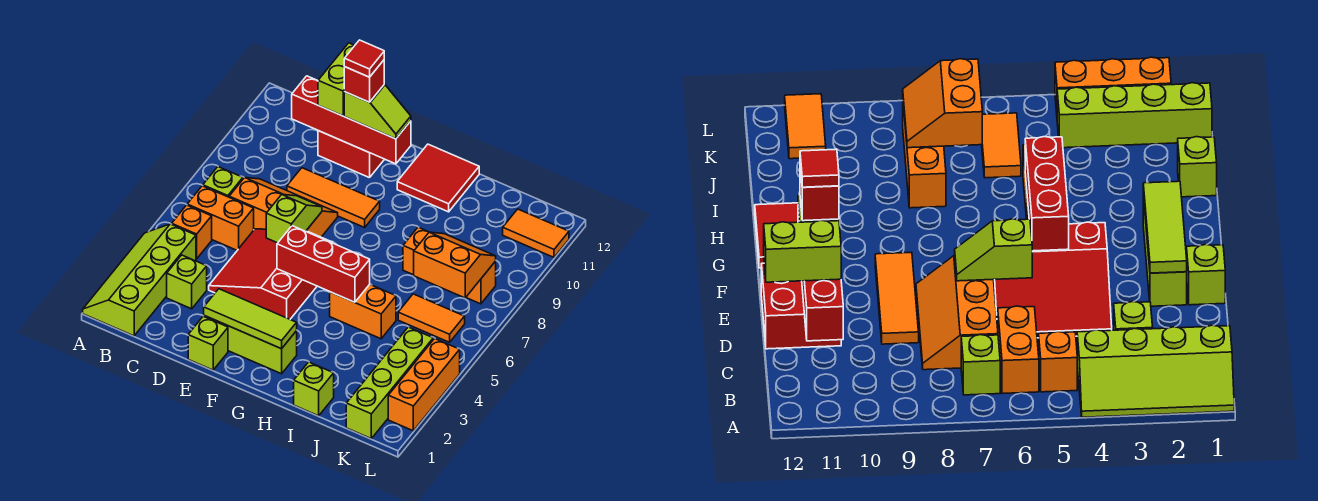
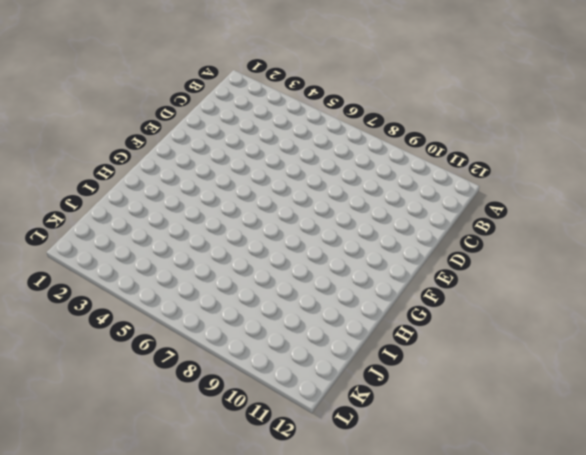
none -> lime 2x4 slope [83,224,196,336]
none -> orange 1x1 brick [172,205,212,259]
none -> orange 1x2 brick [187,186,254,250]

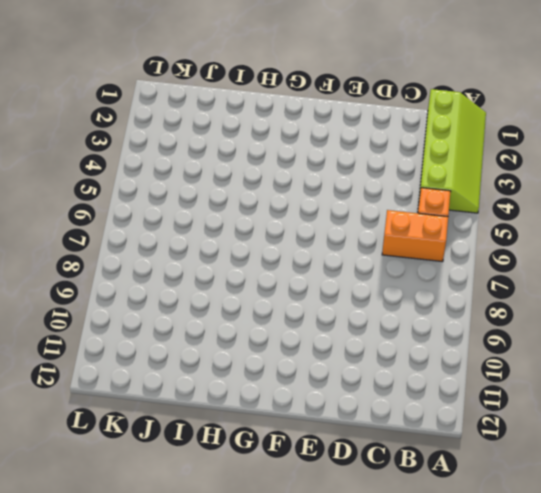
none -> lime 1x1 brick [203,167,243,197]
none -> lime 1x1 brick [167,255,207,309]
none -> orange 2x3 slope [229,177,338,237]

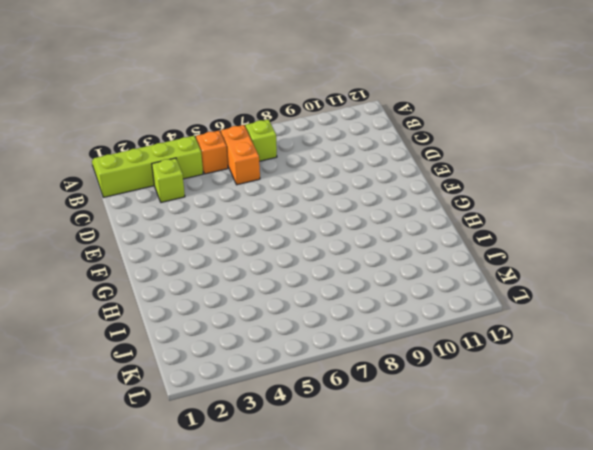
none -> orange 2x3 slope [229,177,338,237]
none -> red 3x3 slope [209,229,333,319]
none -> orange 1x3 tile [287,168,380,227]

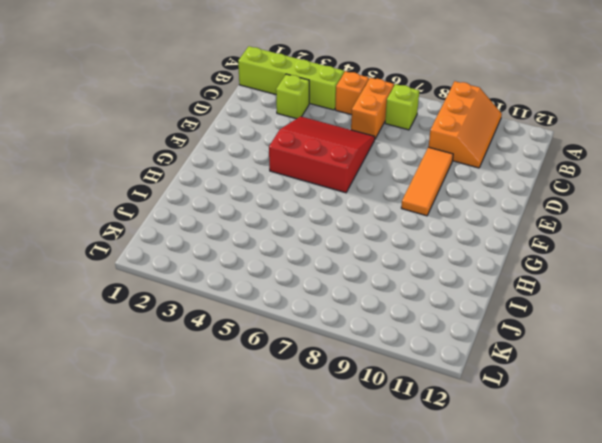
orange 2x3 slope [429,81,502,168] -> orange 2x3 slope moved to [229,177,338,237]
none -> red 2x2 brick [318,131,384,178]
none -> lime 1x1 brick [188,316,228,370]
none -> lime 1x3 brick [204,316,297,374]

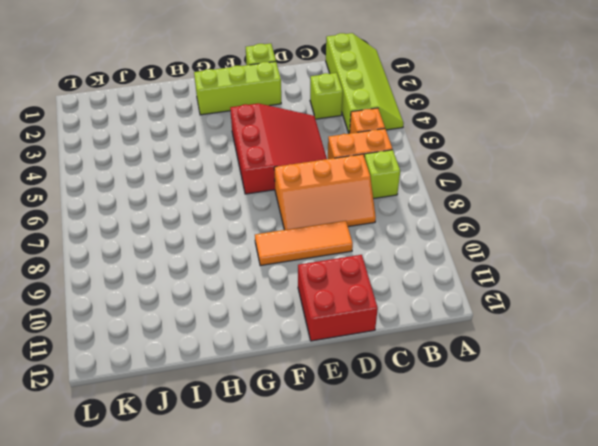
none -> red 2x2 tile [397,144,479,212]
none -> orange 1x2 brick [330,284,396,339]
none -> lime 1x1 brick [294,362,334,416]

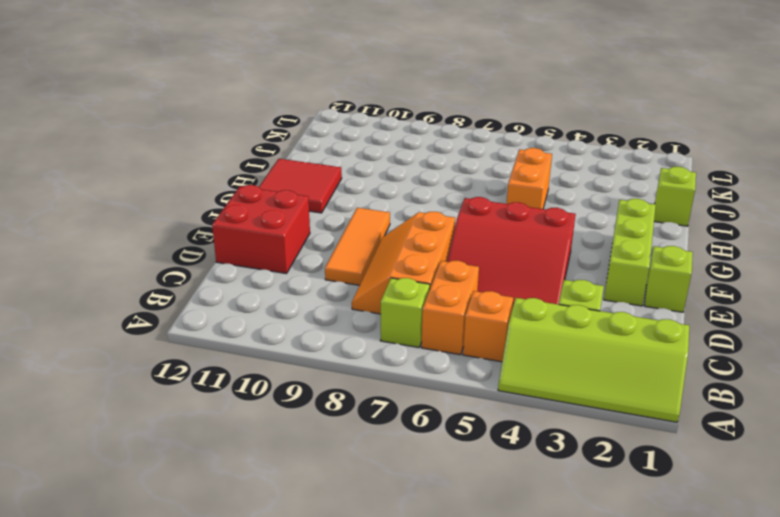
none -> orange 1x3 brick [403,227,496,304]
none -> orange 1x2 tile [398,294,465,342]
none -> lime 1x4 brick [346,327,433,438]

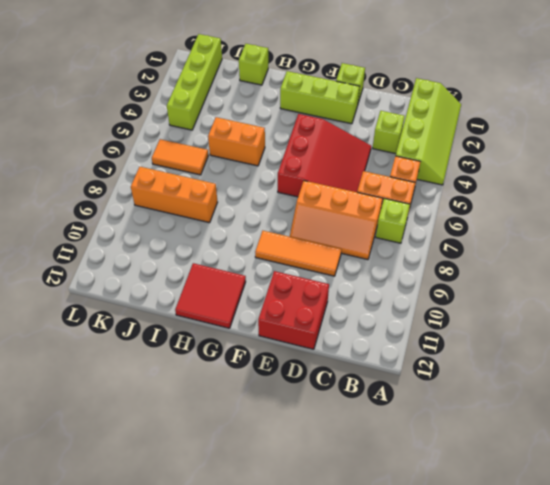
none -> orange 1x2 tile [503,209,569,257]
none -> orange 1x3 brick [388,339,460,431]
none -> red 1x4 brick [292,76,411,164]

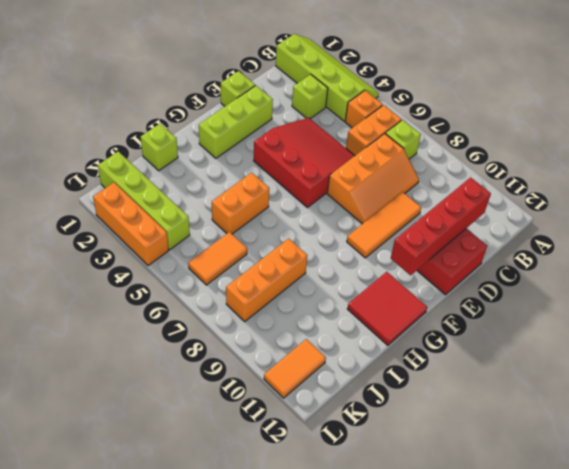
none -> lime 1x3 tile [204,289,297,349]
none -> lime 1x2 slope [266,195,322,243]
none -> red 1x3 brick [277,226,370,302]

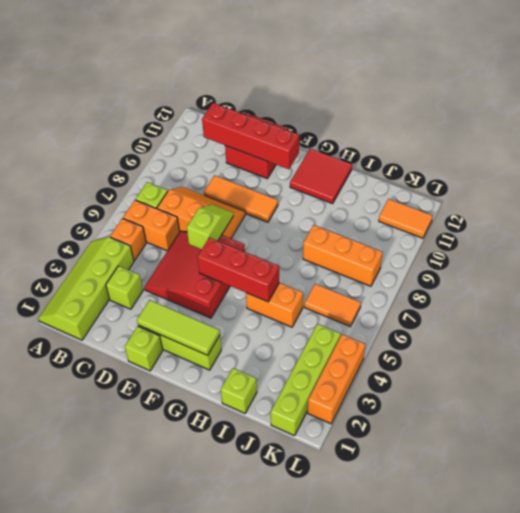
none -> orange 2x2 slope [414,232,496,298]
none -> lime 1x2 brick [318,43,355,116]
none -> lime 1x2 slope [344,84,411,139]

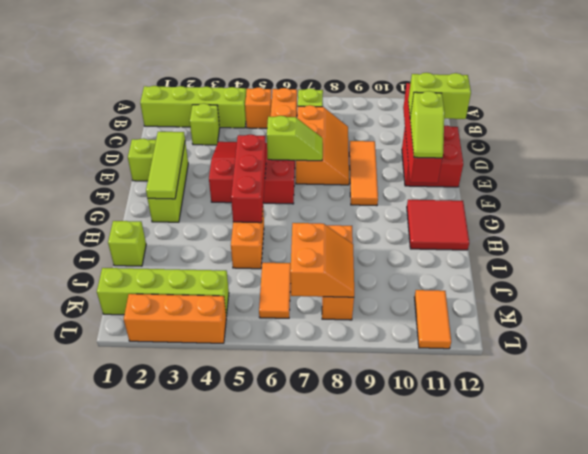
none -> red 1x1 brick [344,60,384,102]
none -> red 1x1 tile [344,40,384,77]

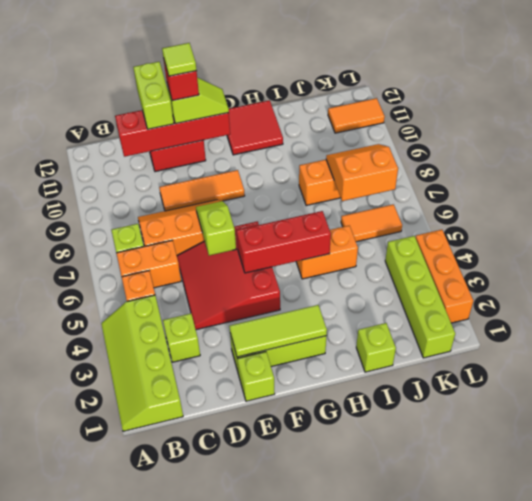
lime 1x1 tile [162,43,196,76] -> red 1x1 tile [344,40,384,77]

